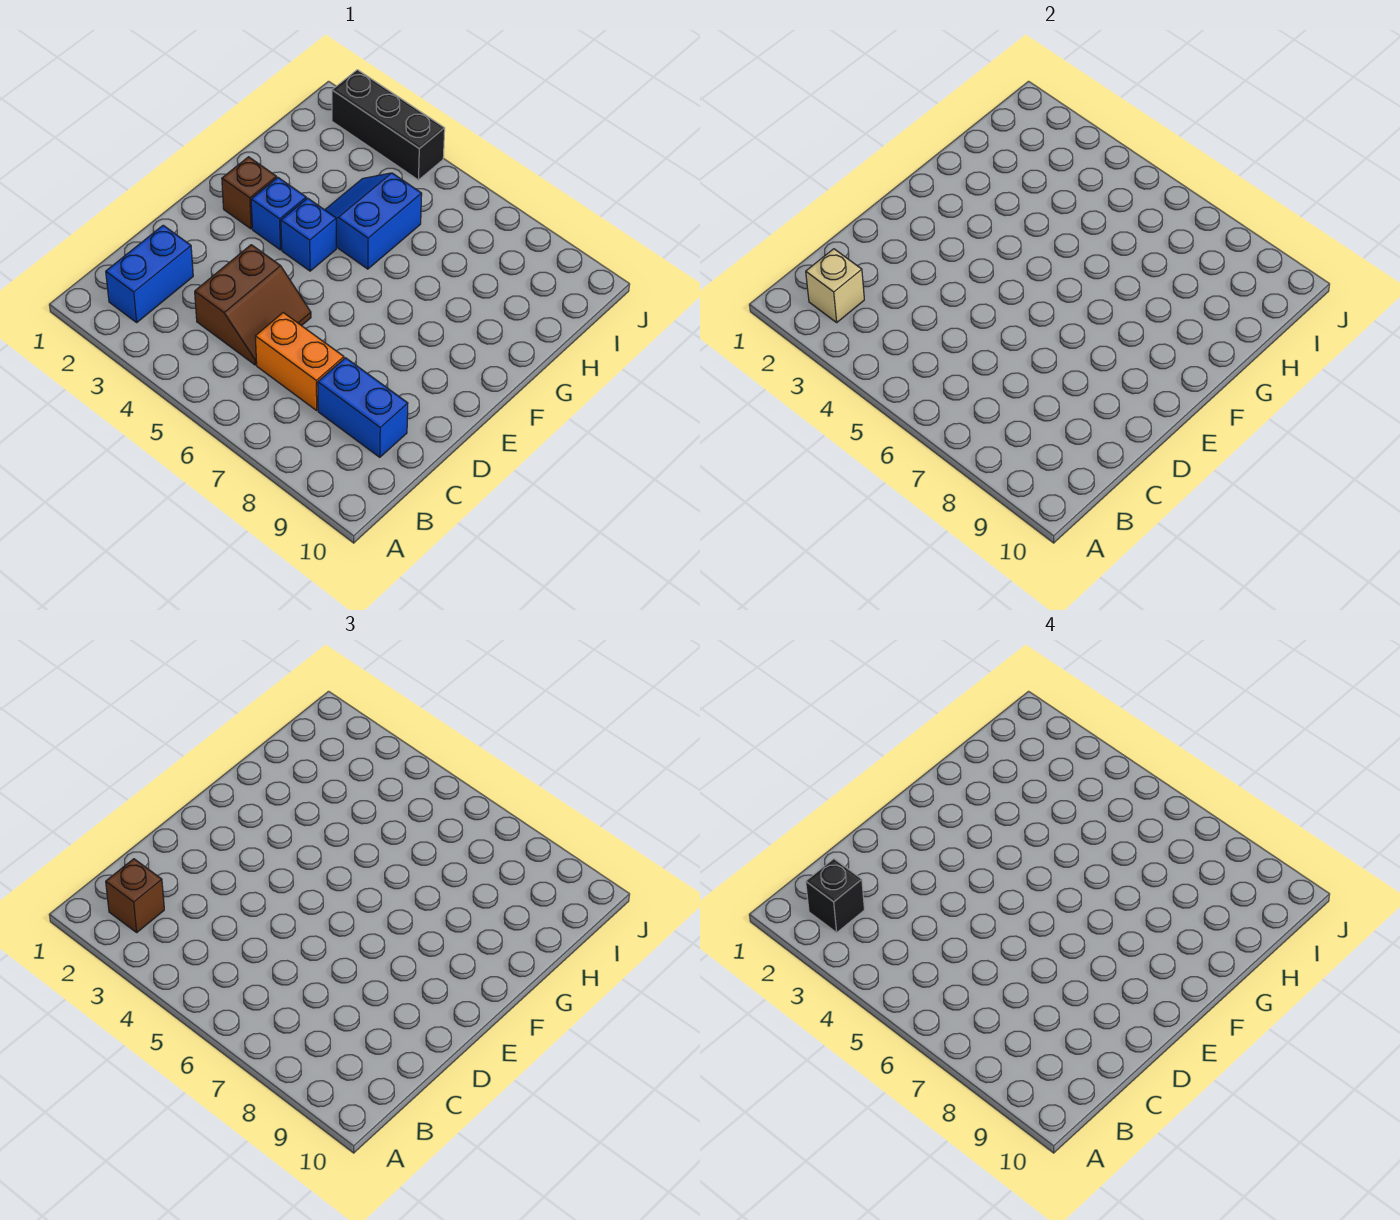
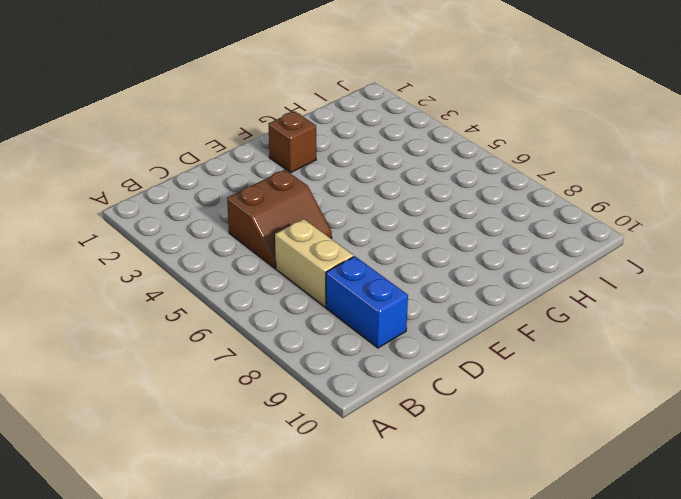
tan 1x2 brick [275,219,354,307] -> orange 1x2 brick [255,313,344,410]
none -> blue 1x2 brick [106,225,193,322]
none -> blue 1x1 brick [251,178,306,250]
none -> blue 1x1 brick [281,198,336,271]

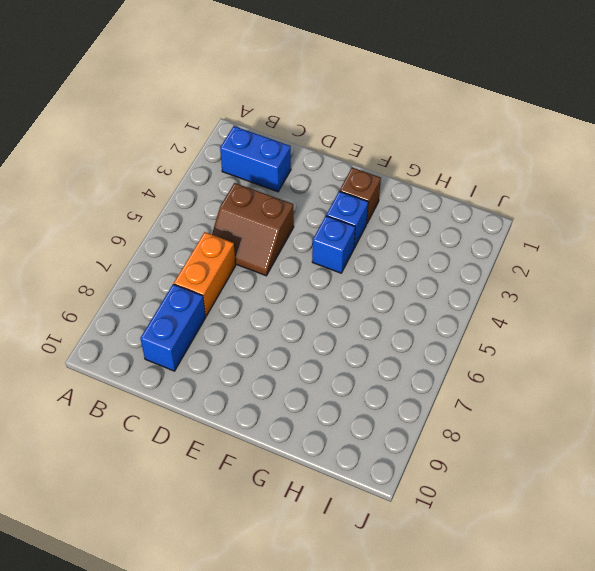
none -> blue 2x2 slope [325,173,422,269]
none -> black 1x3 brick [332,70,445,180]
none -> tan 1x1 brick [806,249,864,322]

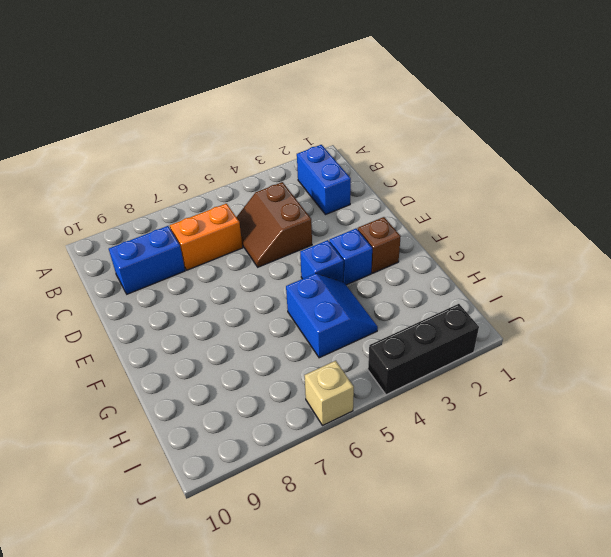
tan 1x1 brick [305,361,354,425] -> tan 1x1 brick moved to [806,249,864,322]
none -> brown 1x1 brick [106,859,164,932]
none -> black 1x1 brick [806,859,864,932]

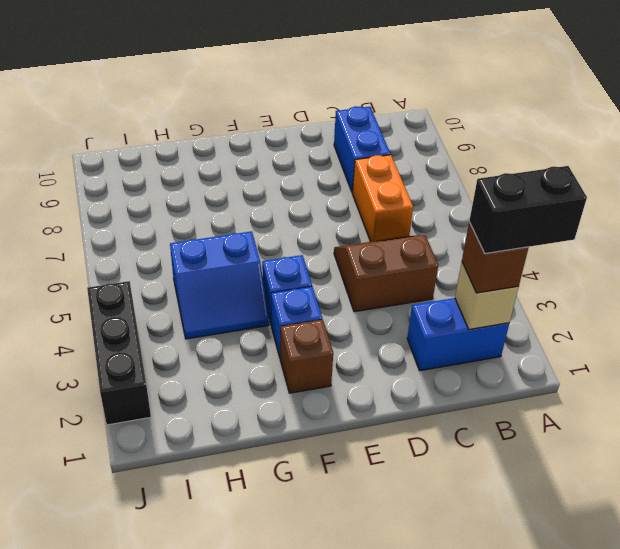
black 1x2 brick [469,166,587,253] -> black 1x1 brick [806,859,864,932]

